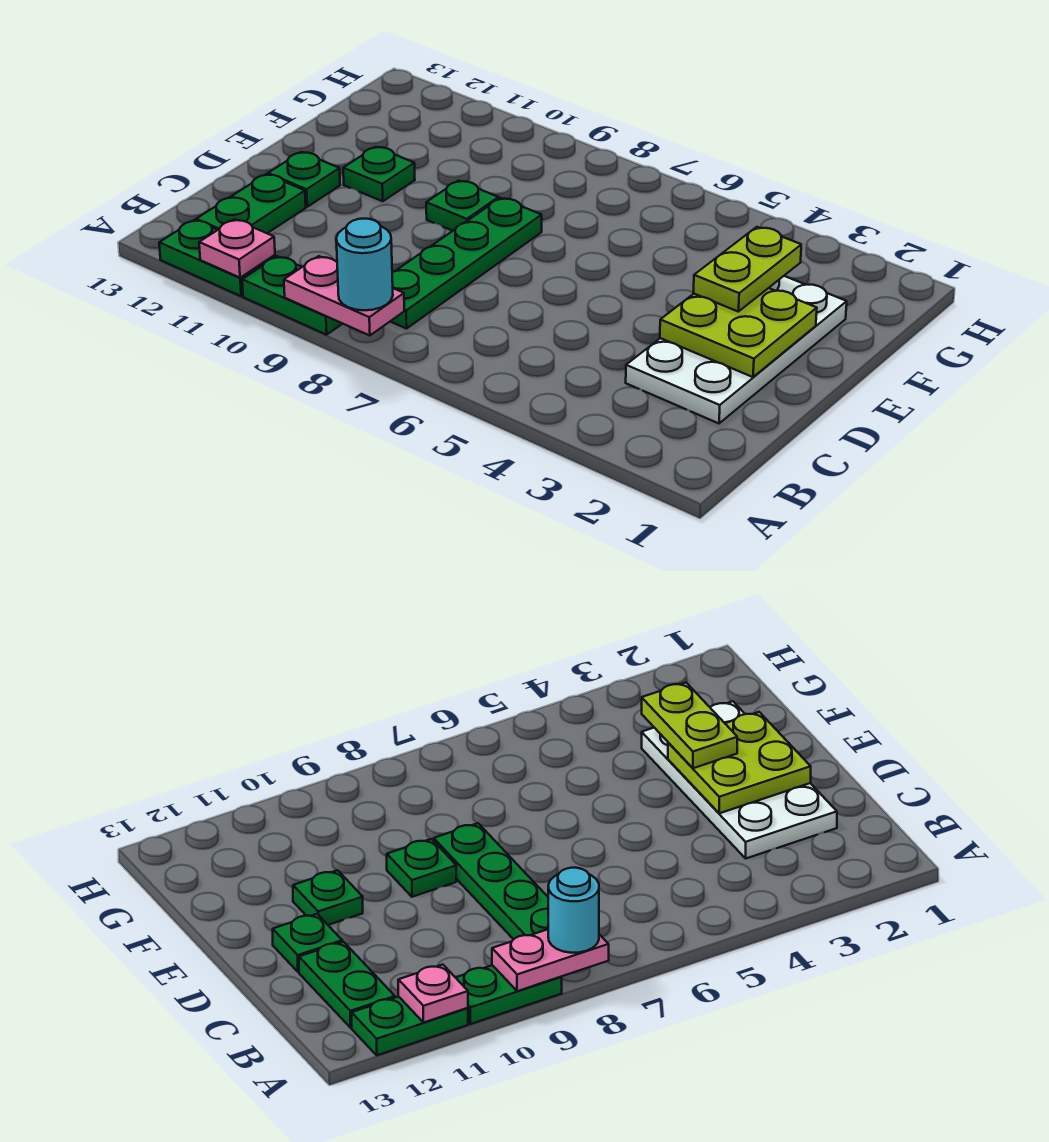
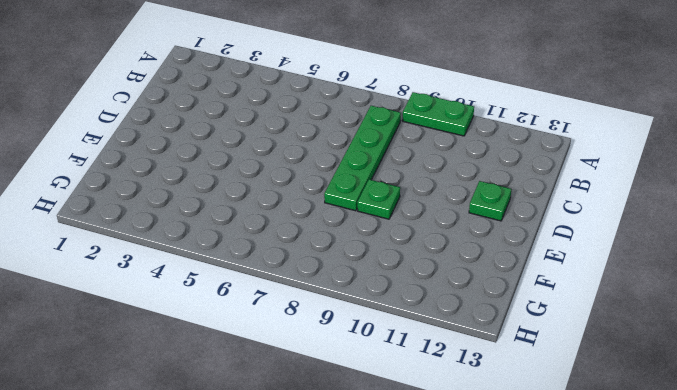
none -> green 1x2 plate [159,220,275,296]
none -> green 1x2 plate [196,174,306,233]
none -> white 2x4 plate [626,276,847,423]

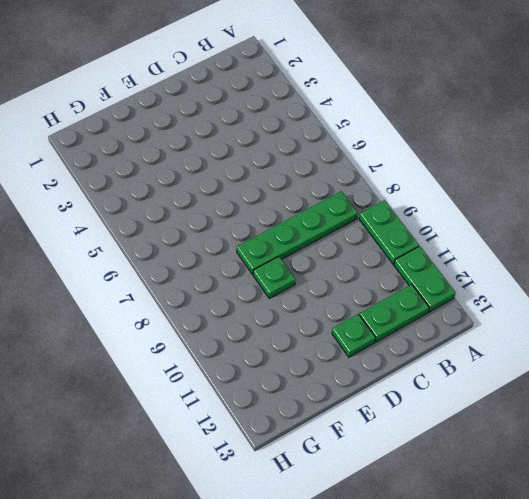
none -> white 2x4 plate [626,276,847,423]
none -> green 1x1 plate [343,147,415,201]
none -> pink 1x2 plate [284,256,404,336]

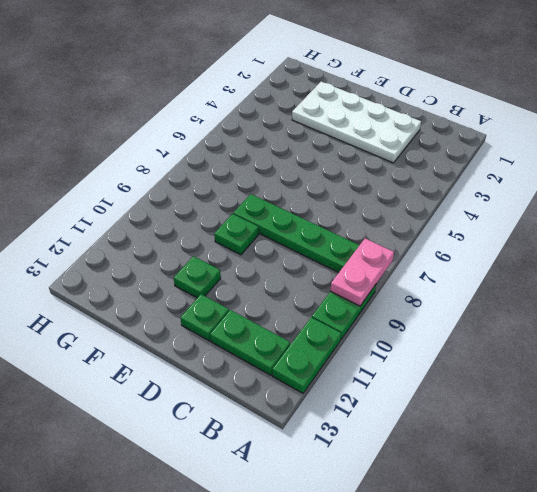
none -> pink 1x1 plate [199,219,275,278]
none -> lime 2x2 plate [660,288,817,377]
none -> cyan 1x1 round brick [336,219,393,310]

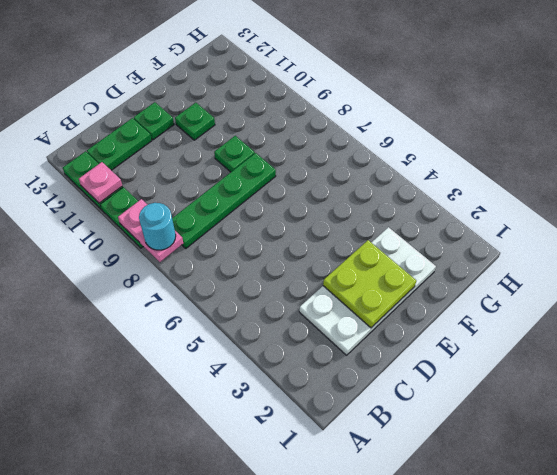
none -> lime 1x2 plate [693,227,801,312]

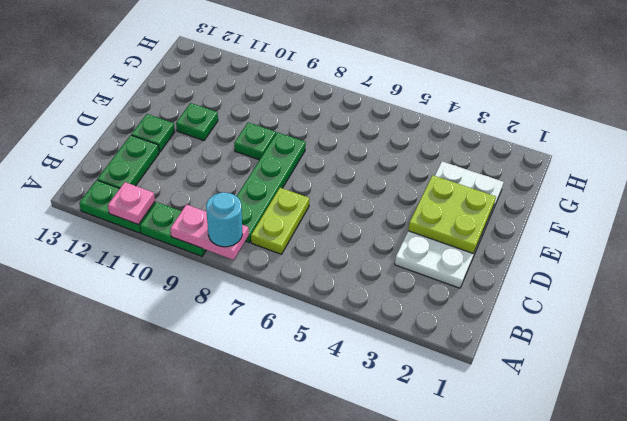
lime 1x2 plate [251,188,309,254] -> lime 1x2 plate moved to [693,227,801,312]

